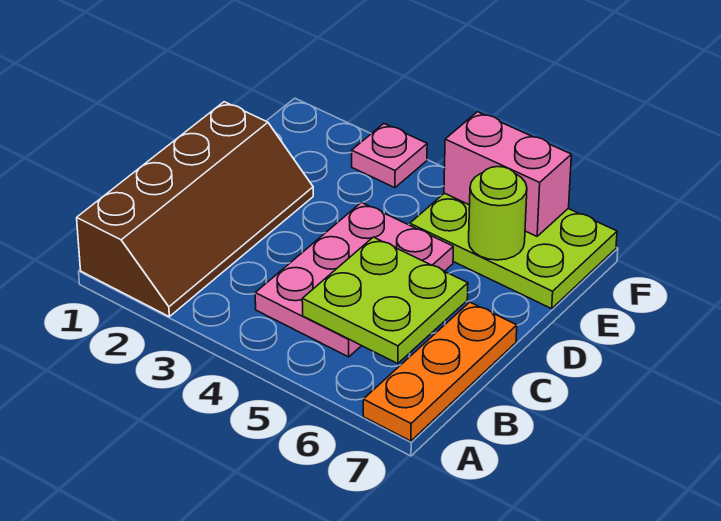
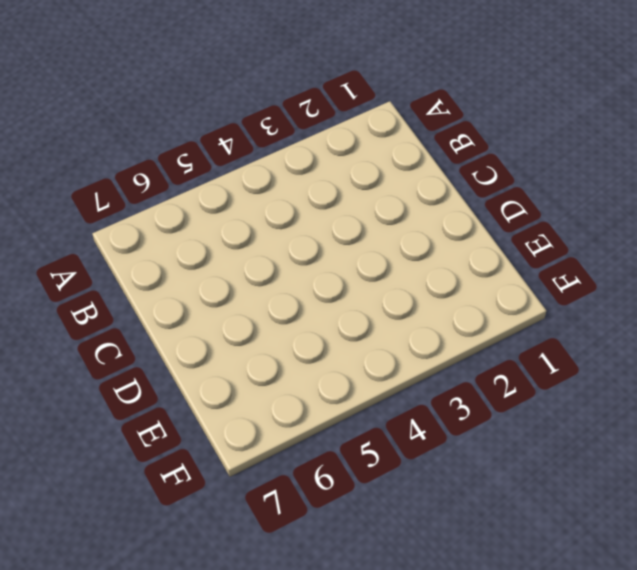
none -> brown 2x4 slope [77,102,313,317]
none -> orange 1x3 plate [363,302,517,441]

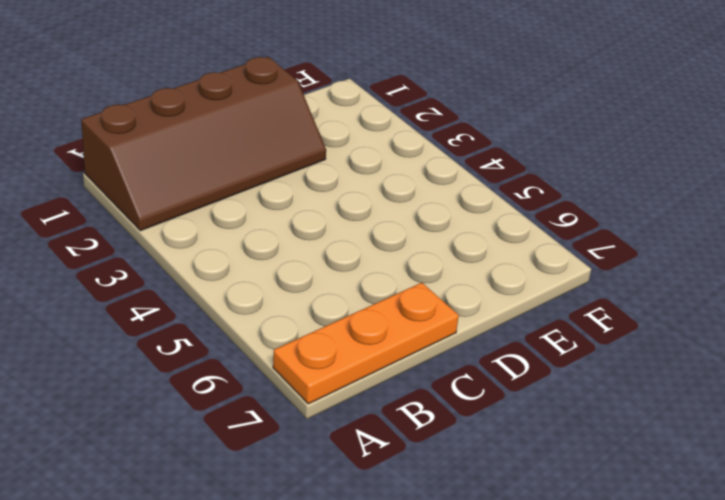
none -> pink 2x3 plate [255,203,453,357]
none -> lime 2x3 plate [410,193,617,309]

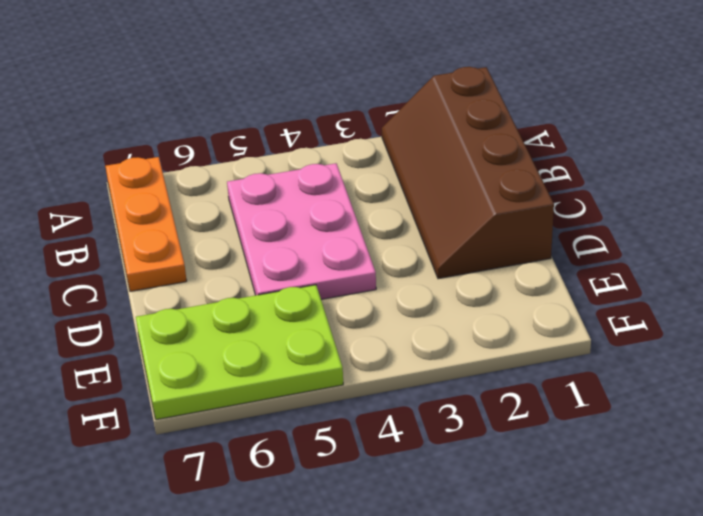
none -> pink 1x1 plate [352,124,427,188]
none -> lime 2x2 plate [302,237,468,363]

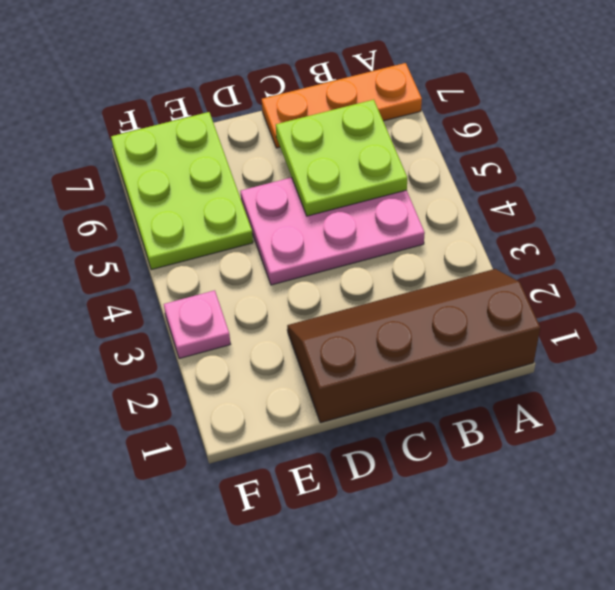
none -> lime 1x1 round brick [469,167,527,260]
none -> pink 1x2 brick [444,112,571,236]

